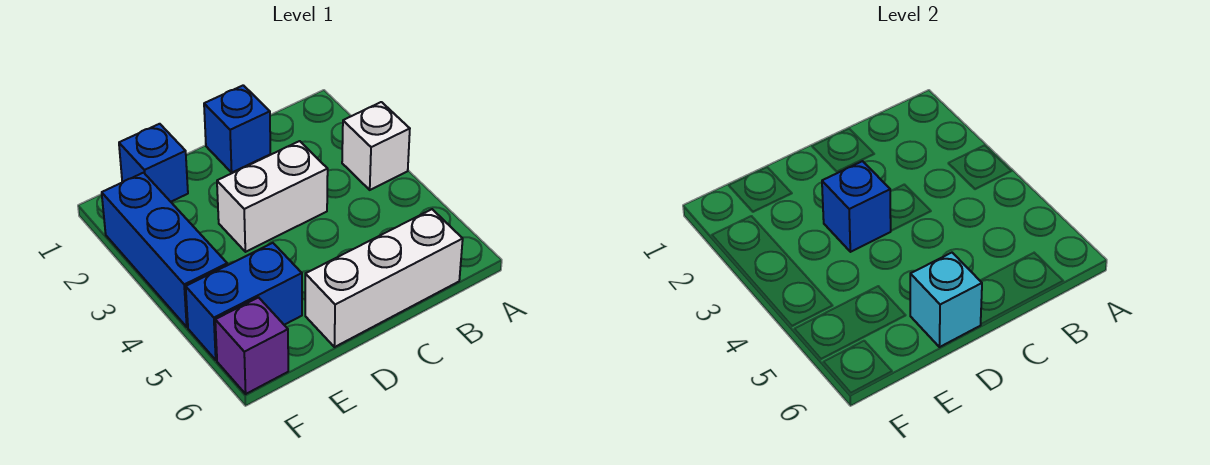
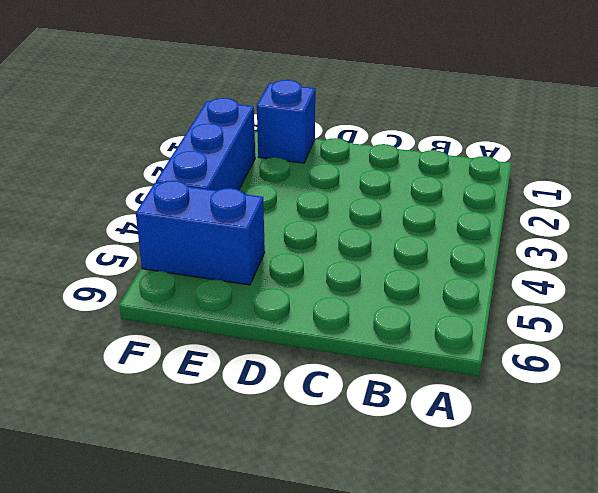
none -> white 1x1 brick [342,102,410,190]
none -> white 1x3 brick [305,209,463,347]

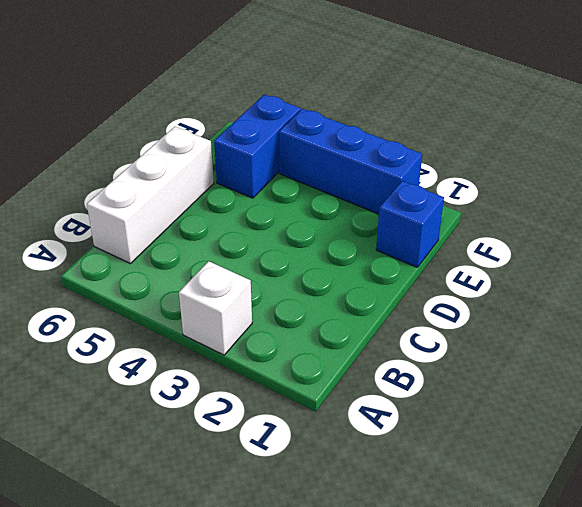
none -> blue 1x1 brick [204,85,270,172]
none -> white 1x2 brick [217,141,328,252]

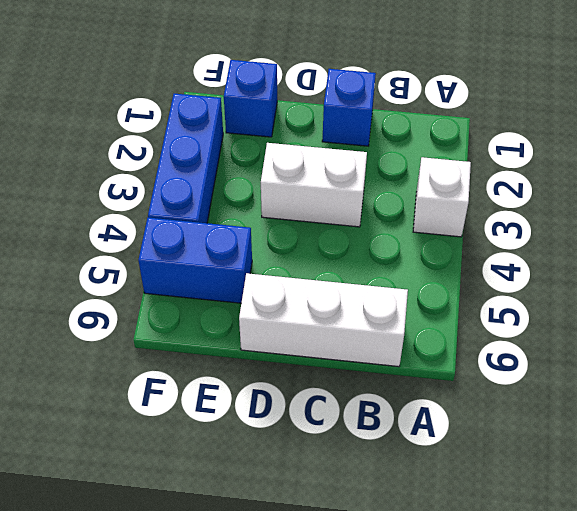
none -> purple 1x1 brick [215,297,288,394]
none -> blue 1x1 brick [822,161,891,252]

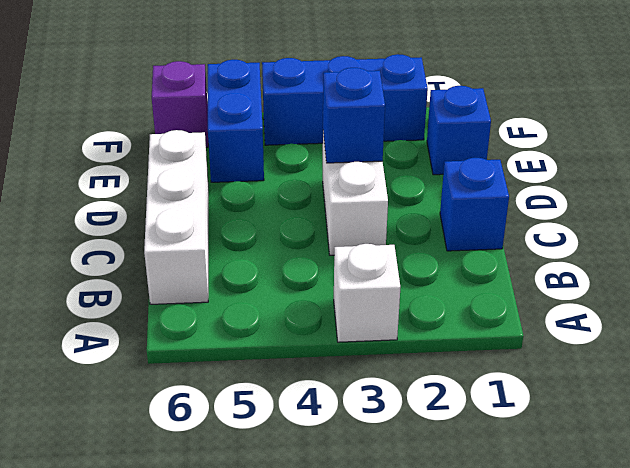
none -> cyan 1x1 brick [910,253,982,347]

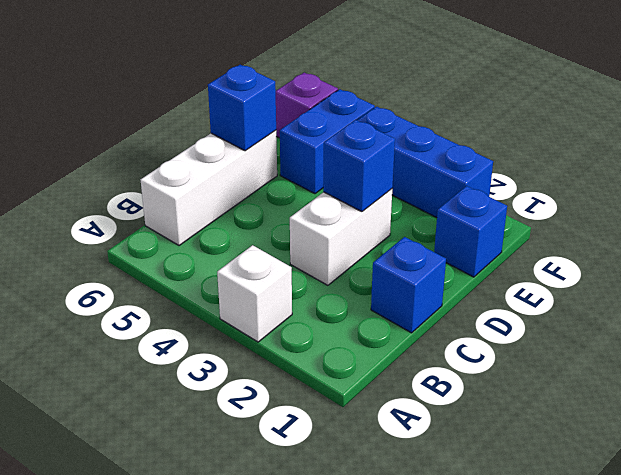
blue 1x1 brick [208,65,276,151] -> cyan 1x1 brick [910,253,982,347]

